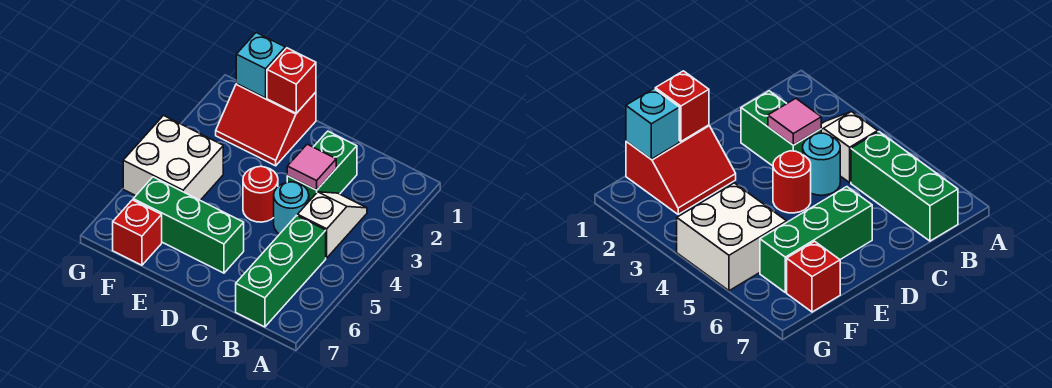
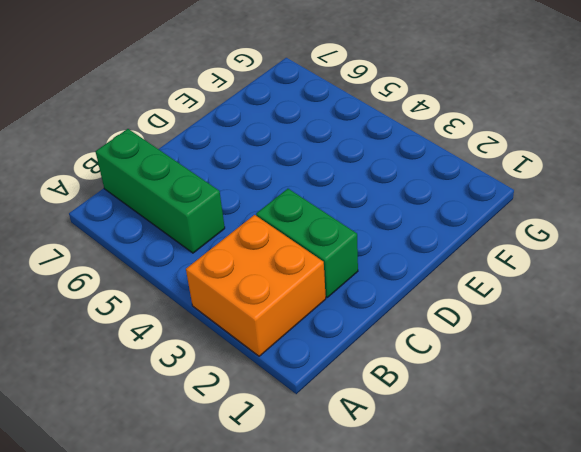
orange 2x2 brick [186,215,326,356] -> white 1x2 slope [298,192,367,258]
none -> cyan 1x1 round brick [274,182,309,234]
none -> red 1x1 round brick [243,166,278,222]
none -> green 1x3 brick [133,177,244,273]

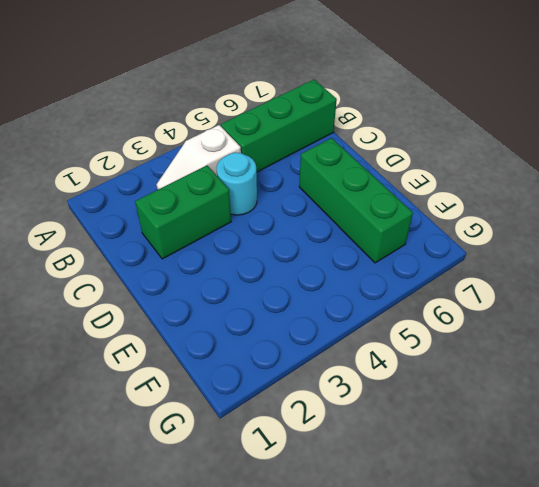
none -> red 1x1 round brick [243,166,278,222]
none -> red 2x2 slope [216,84,316,166]
none -> white 2x2 brick [123,116,223,200]

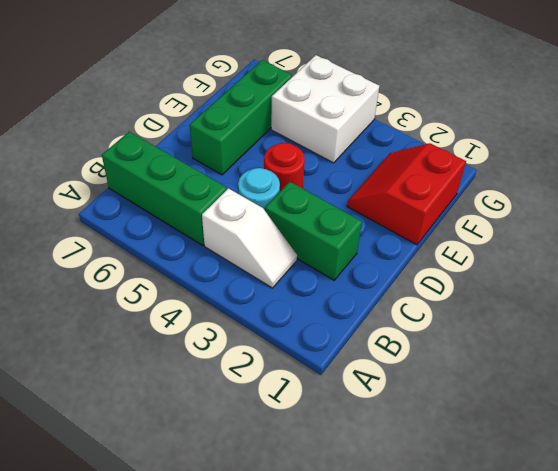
none -> red 1x1 brick [113,200,162,265]
none -> pink 1x1 tile [287,144,336,190]
none -> red 1x1 brick [267,48,316,113]

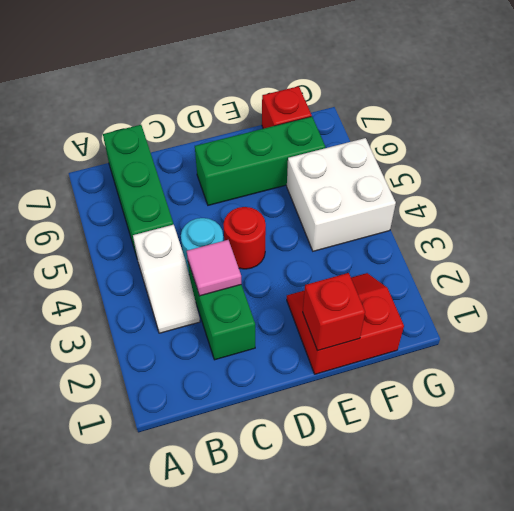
none -> cyan 1x1 brick [236,33,285,98]

